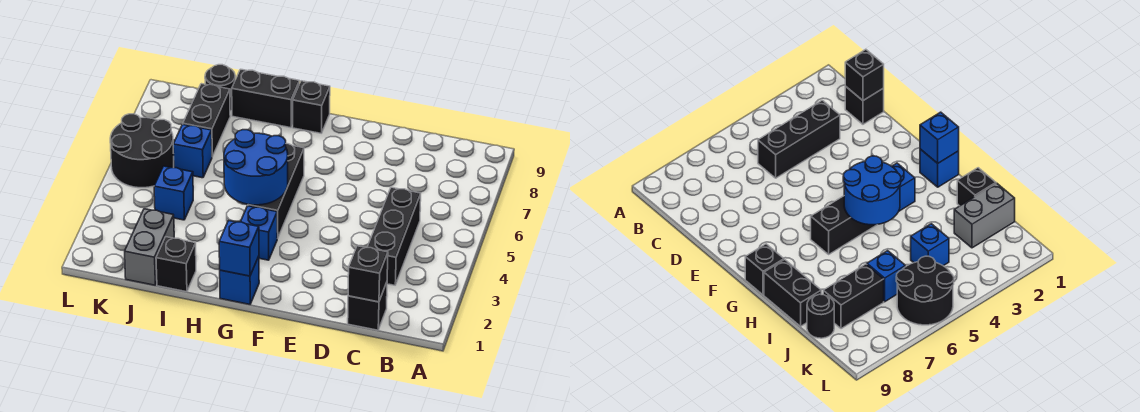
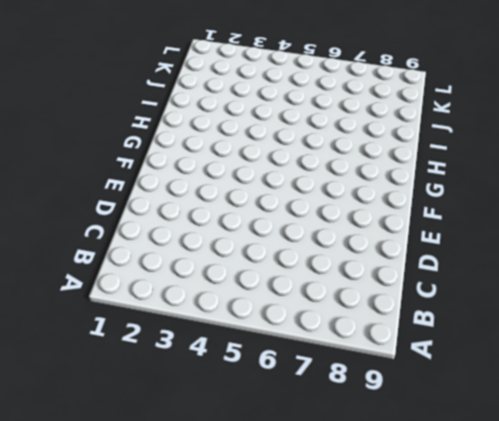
none -> black 1x1 brick [348,282,387,330]
none -> black 1x3 brick [367,187,421,285]
none -> blue 1x1 brick [220,256,259,304]

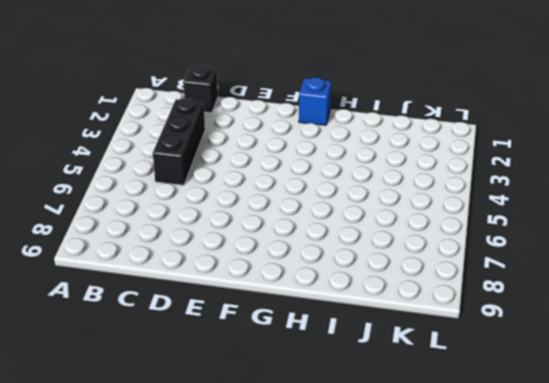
none -> blue 1x1 brick [241,206,277,260]
none -> black 1x3 brick [248,144,304,239]
none -> black 1x1 brick [293,81,330,133]

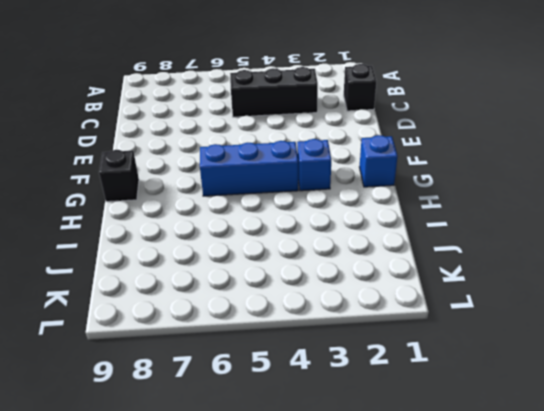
blue 1x3 brick [200,141,298,196] -> black 1x3 brick [248,144,304,239]
none -> black 1x2 brick [232,69,299,128]
none -> black 1x1 brick [156,237,196,292]
none -> grey 1x2 brick [125,209,174,285]

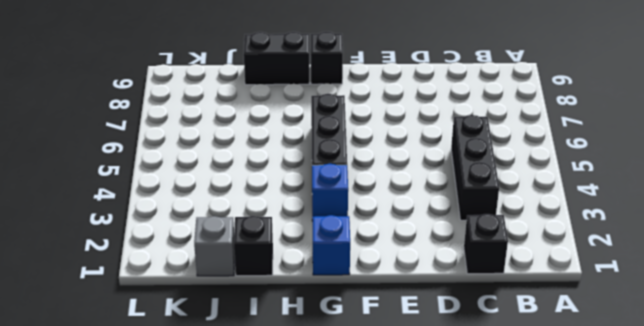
grey 1x1 brick [194,216,235,276] -> grey 1x2 brick [125,209,174,285]
none -> blue 1x1 brick [154,166,193,220]
none -> blue 1x1 brick [173,124,212,178]
none -> black 1x2 brick [183,84,230,157]

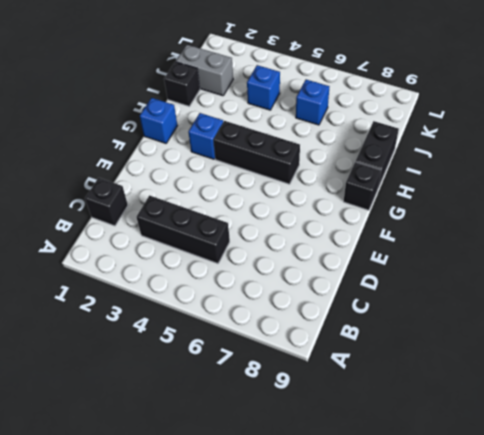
none -> black 1x2 brick [183,84,230,157]
none -> black 1x1 round brick [205,65,235,111]
none -> black 2x2 round brick [110,114,174,188]

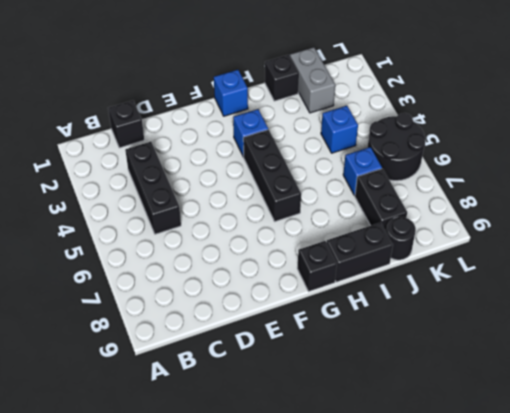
none -> black 1x1 brick [348,246,388,302]
none -> blue 1x1 brick [219,221,259,276]
none -> blue 2x2 round brick [224,130,288,205]

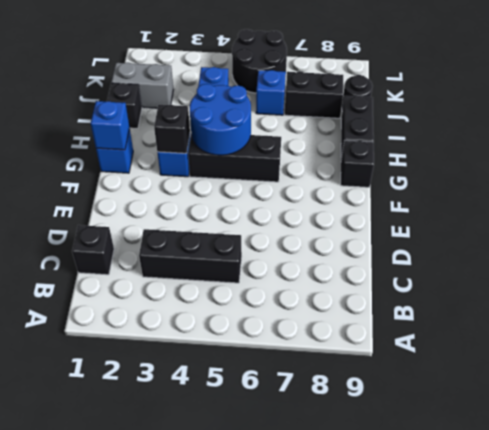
black 1x1 brick [154,105,190,153] -> black 1x1 brick moved to [348,246,388,302]

